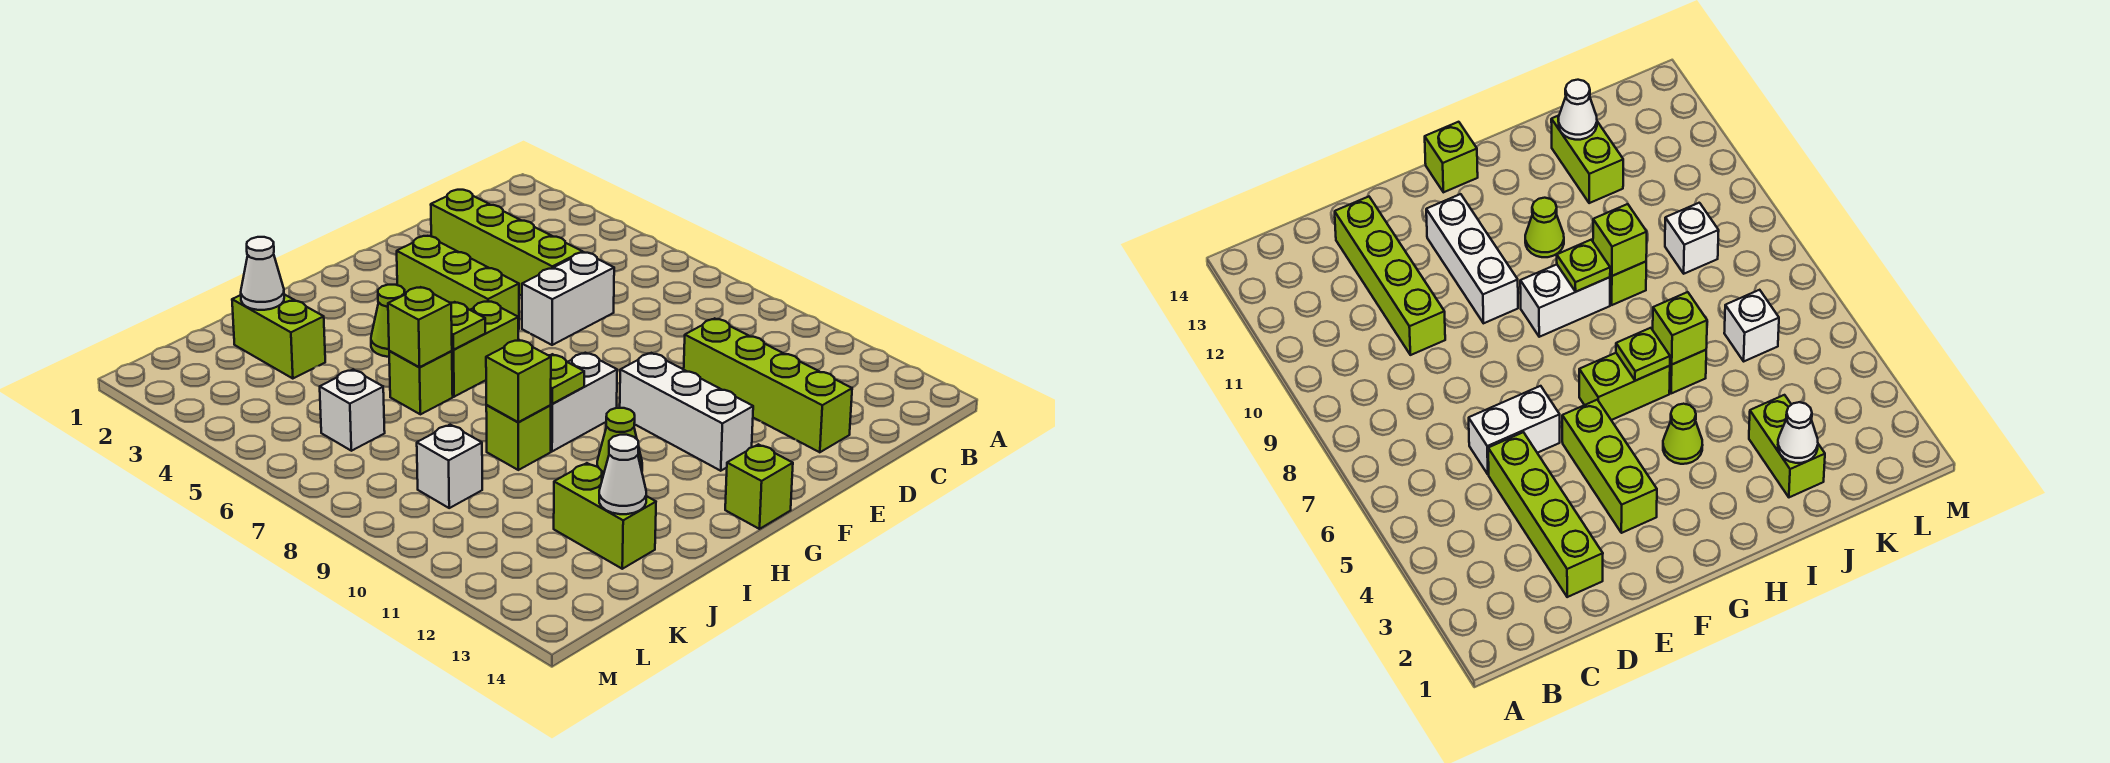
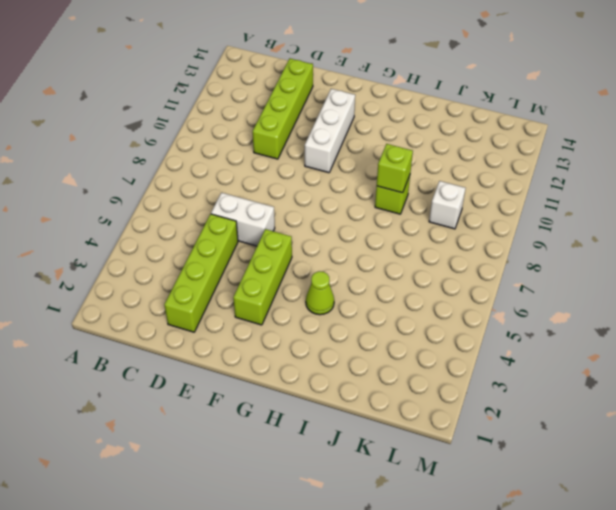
none -> lime 1x2 brick [452,301,518,397]
none -> white 1x2 brick [550,353,617,451]
none -> lime 1x1 brick [725,444,793,529]

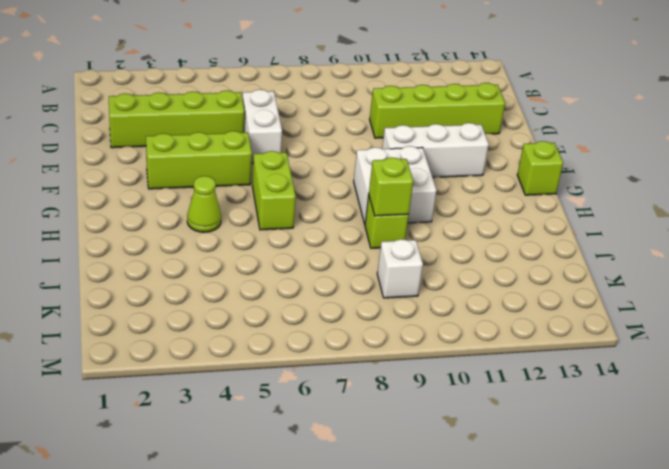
white 2x2 brick [354,146,437,224] -> white 1x2 brick [550,353,617,451]
none -> lime 1x1 cone [597,408,642,472]
none -> lime 1x1 brick [389,351,453,414]
none -> lime 1x2 brick [232,294,325,379]

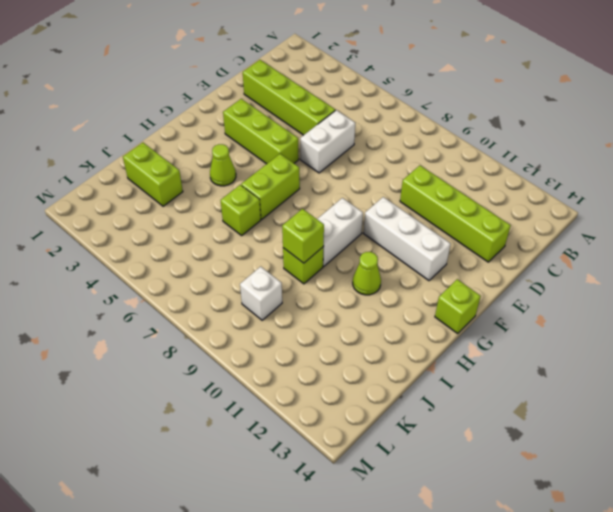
none -> lime 1x2 brick [554,463,656,569]
none -> white 1x1 brick [320,370,385,451]
none -> lime 1x1 plate [451,302,485,350]

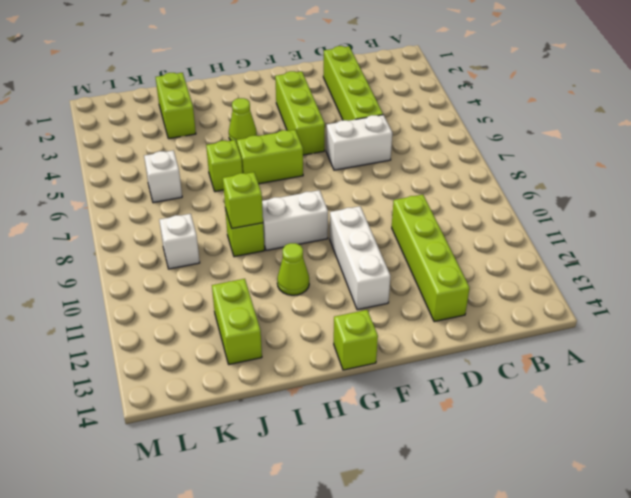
none -> lime 1x1 plate [451,302,485,350]
none -> lime 1x1 plate [549,354,584,404]
none -> lime 1x1 brick [388,287,452,367]

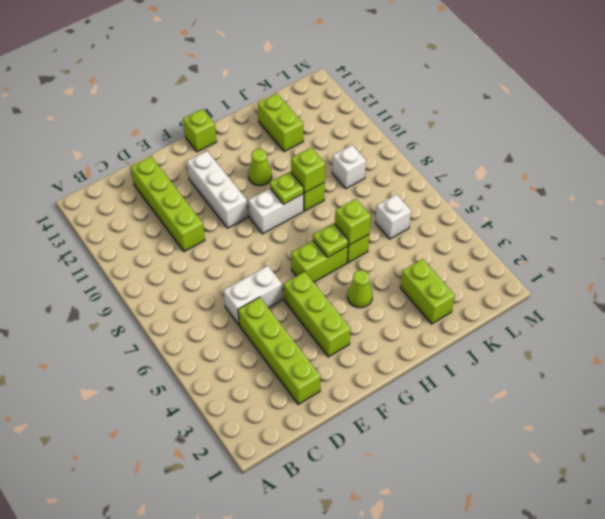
none -> white 1x1 cone [241,237,284,310]
none -> white 1x1 cone [599,435,646,514]

